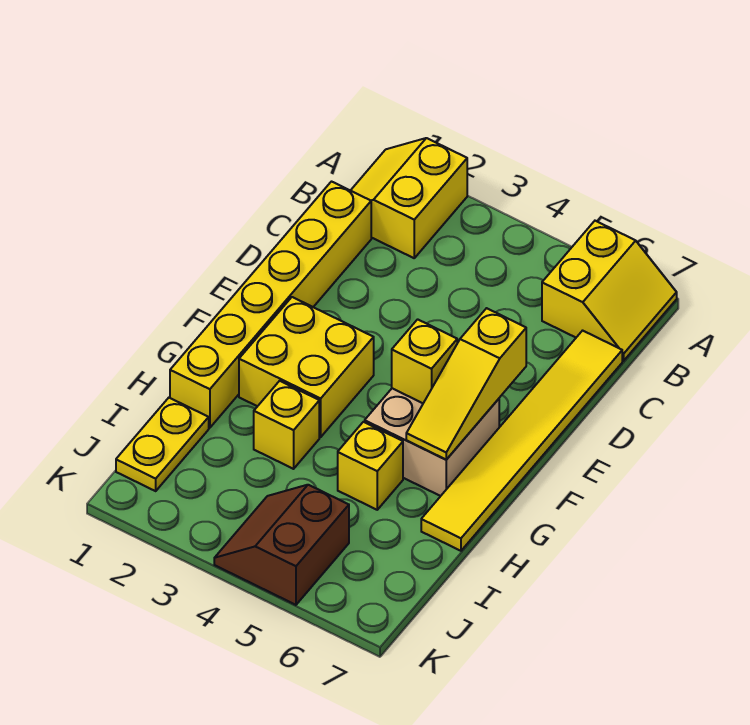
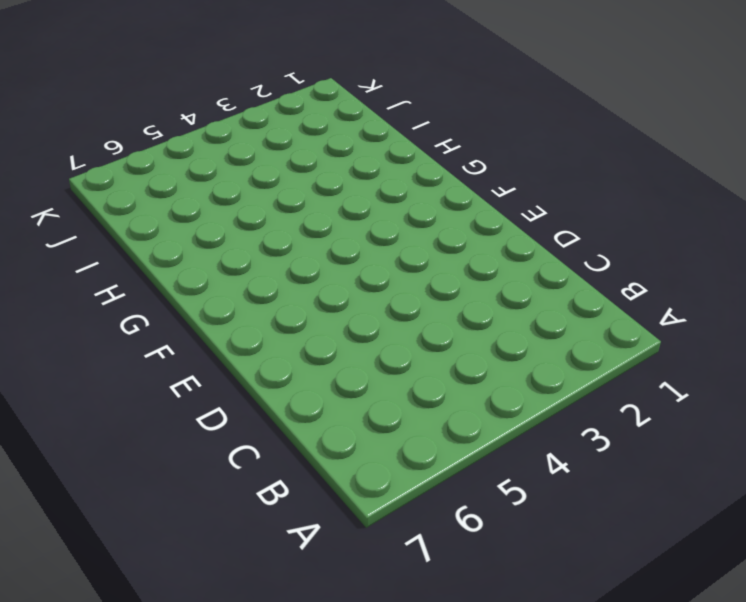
none -> yellow 2x2 slope [351,138,467,258]
none -> yellow 2x2 slope [542,221,677,361]
none -> yellow 1x6 brick [170,182,371,428]

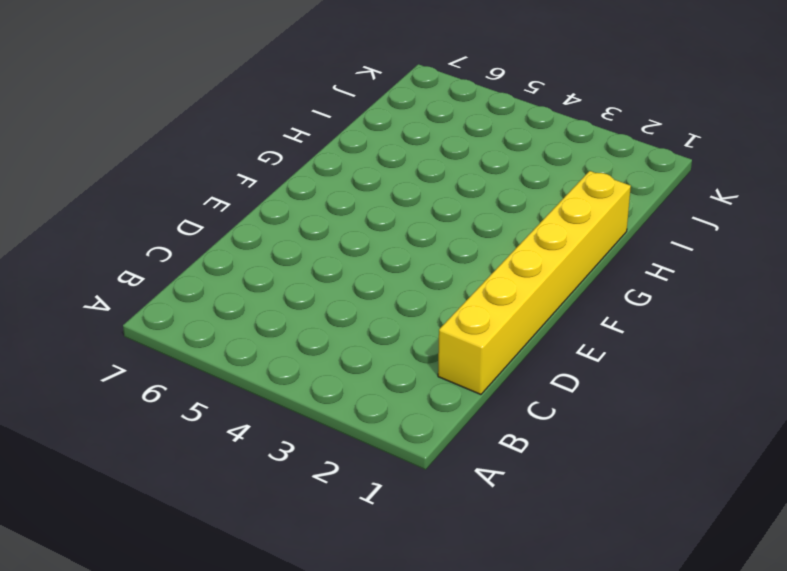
none -> yellow 2x2 slope [351,138,467,258]
none -> yellow 2x2 slope [542,221,677,361]
none -> yellow 1x6 tile [421,331,622,551]

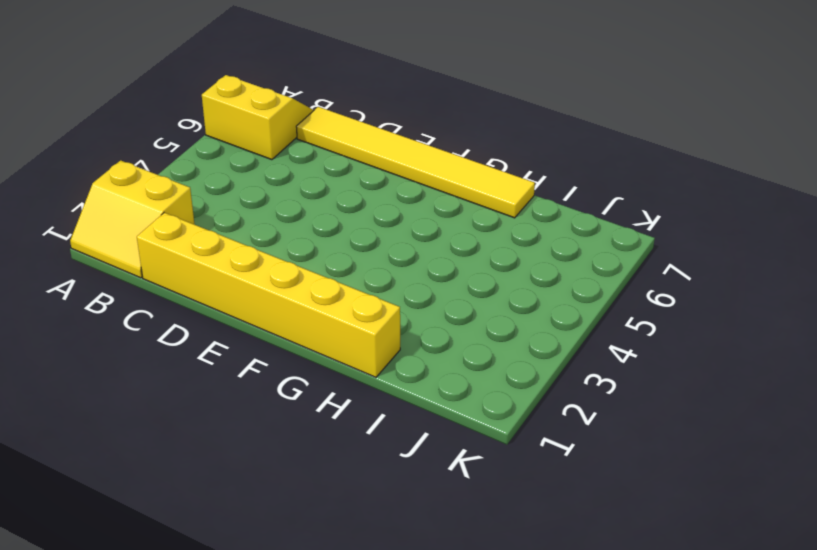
none -> yellow 2x2 brick [239,297,374,437]
none -> tan 2x2 brick [365,388,499,496]
none -> yellow 1x1 brick [254,381,319,469]

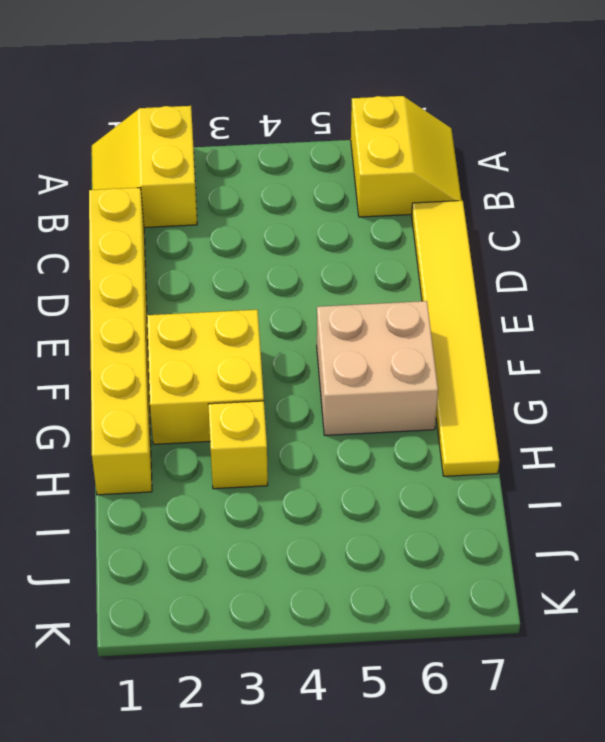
none -> yellow 1x1 brick [338,422,403,510]
none -> yellow 1x2 plate [116,398,209,491]
none -> brown 2x2 slope [214,485,349,605]

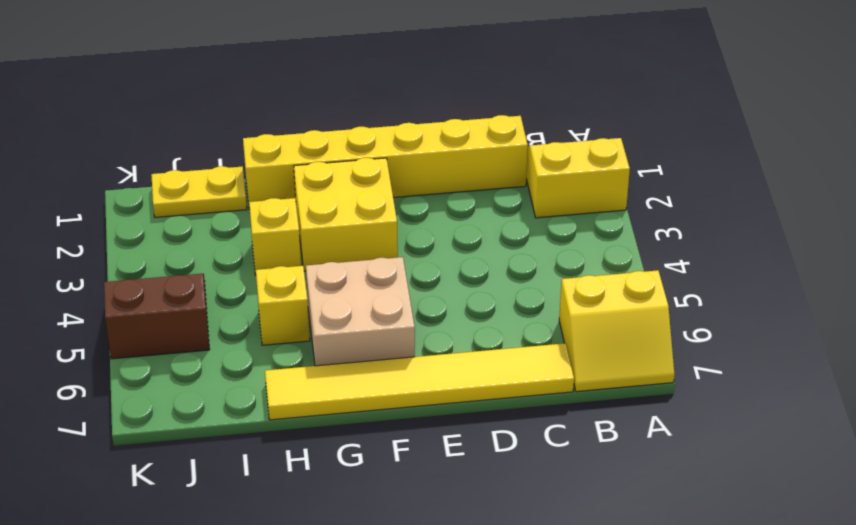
none -> yellow 1x3 slope [406,308,526,460]
none -> yellow 1x1 brick [392,319,457,403]

